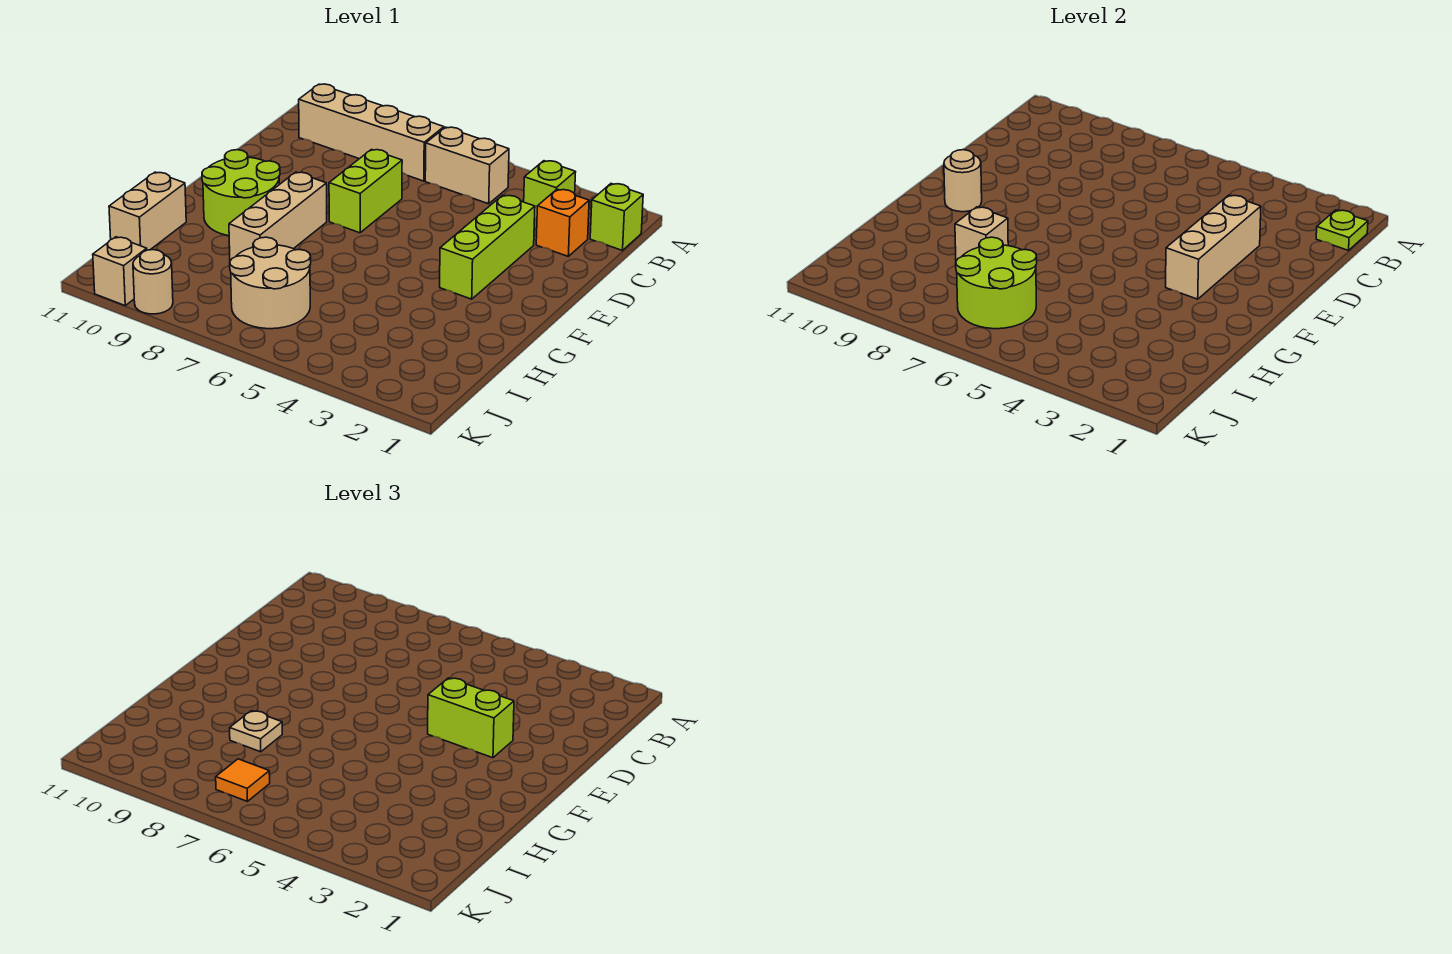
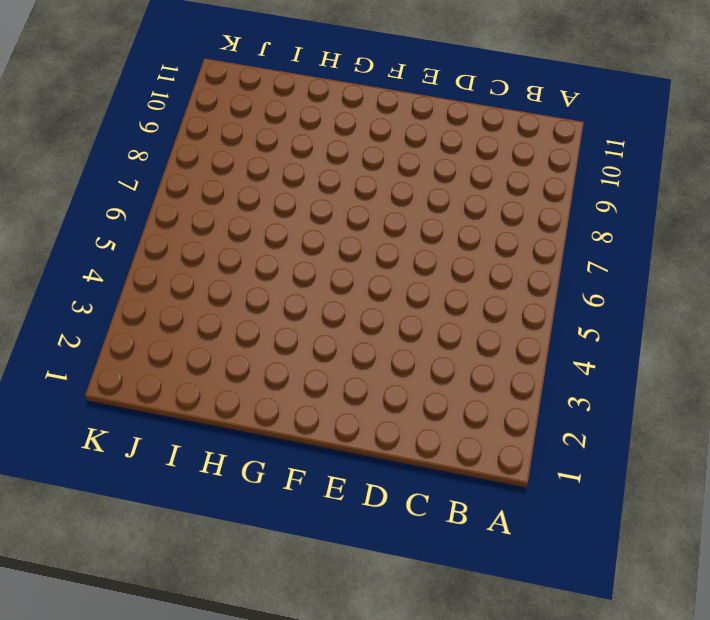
none -> lime 1x1 brick [590,184,643,250]
none -> lime 1x1 brick [524,161,576,220]
none -> tan 1x2 brick [425,127,509,204]

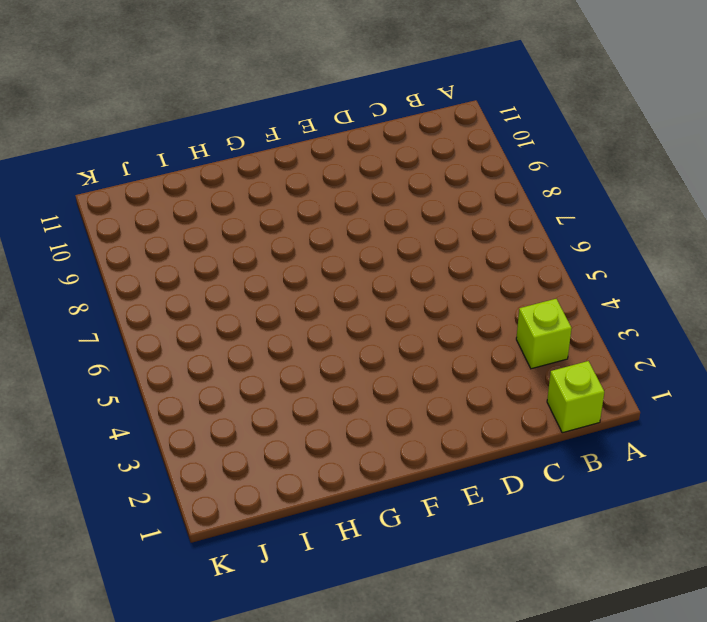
none -> tan 1x2 brick [425,127,509,204]
none -> tan 1x4 brick [299,84,444,181]
none -> orange 1x1 brick [536,189,589,256]

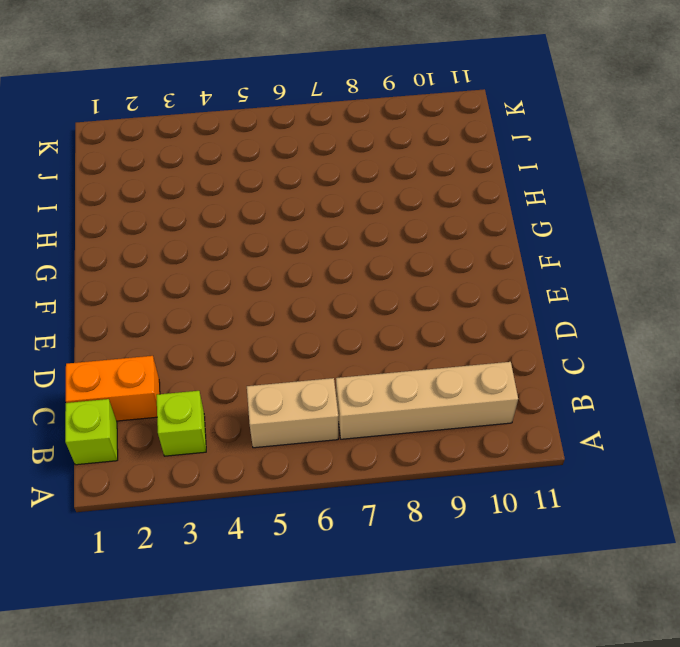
orange 1x2 brick [66,356,160,421] -> orange 1x1 brick [536,189,589,256]
none -> lime 1x3 brick [440,195,535,299]
none -> lime 1x2 brick [329,150,402,233]
none -> tan 1x3 brick [229,172,327,261]

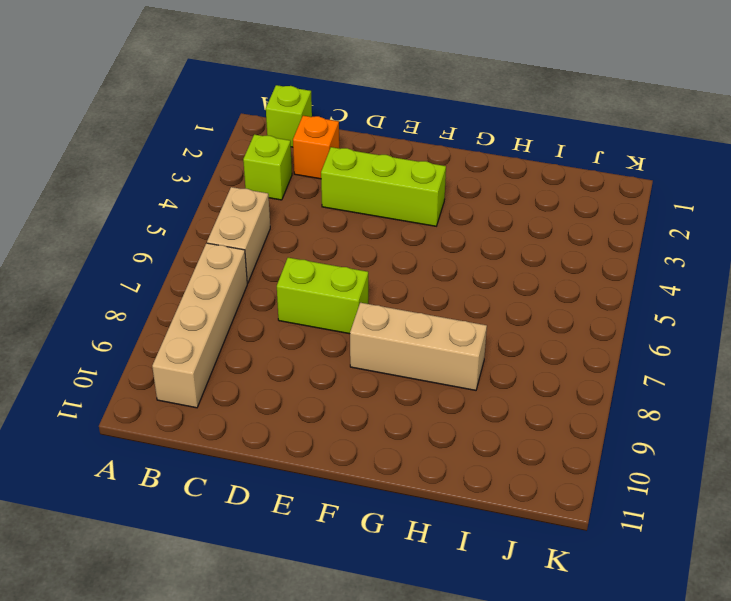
none -> lime 2x2 round brick [202,150,280,236]
none -> tan 1x2 brick [109,172,186,250]
none -> tan 2x2 round brick [230,237,311,329]

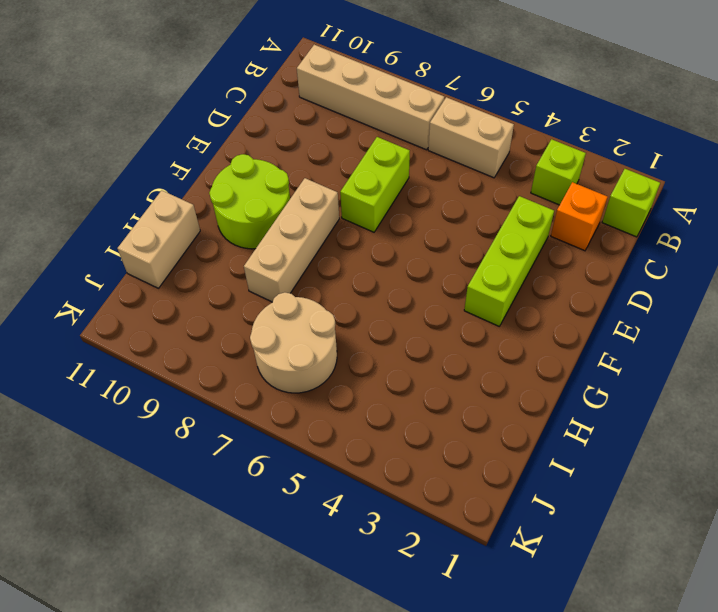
none -> tan 1x1 round brick [133,250,173,314]
none -> tan 1x1 brick [93,237,147,305]
none -> lime 1x1 plate [1316,210,1368,250]

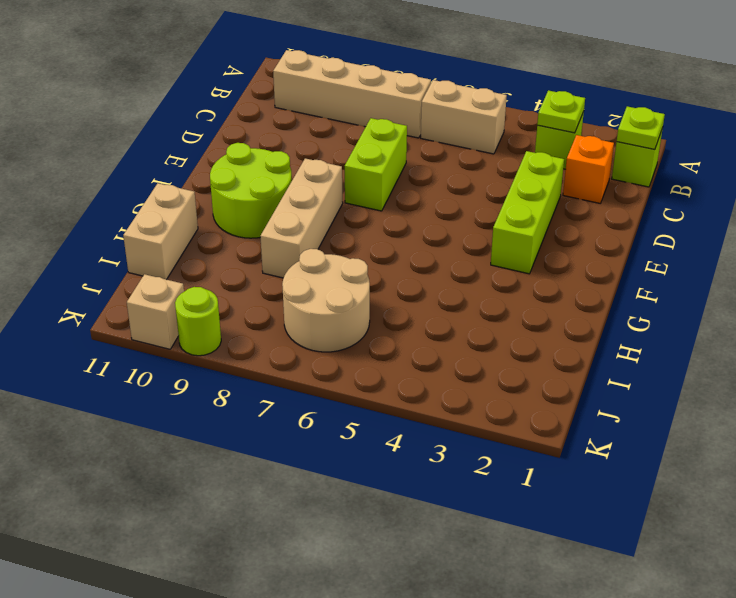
lime 1x1 plate [537,90,585,133] -> none
lime 1x1 round brick [175,287,221,356] -> tan 1x1 round brick [133,250,173,314]
none -> tan 1x3 brick [1166,195,1261,299]
none -> tan 1x1 round brick [944,150,982,212]
none -> tan 1x1 brick [955,207,1008,261]

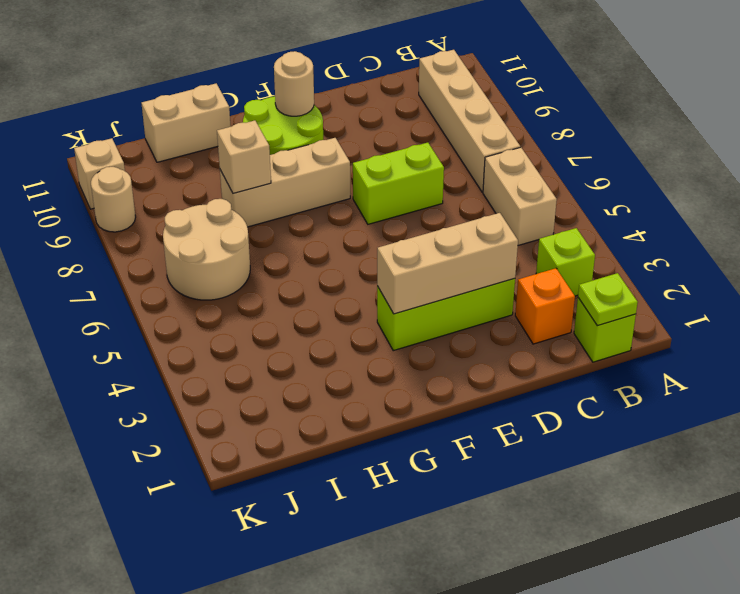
none -> lime 2x2 round brick [956,237,1037,329]
none -> lime 1x2 brick [428,678,514,758]
none -> tan 1x1 plate [230,711,282,752]

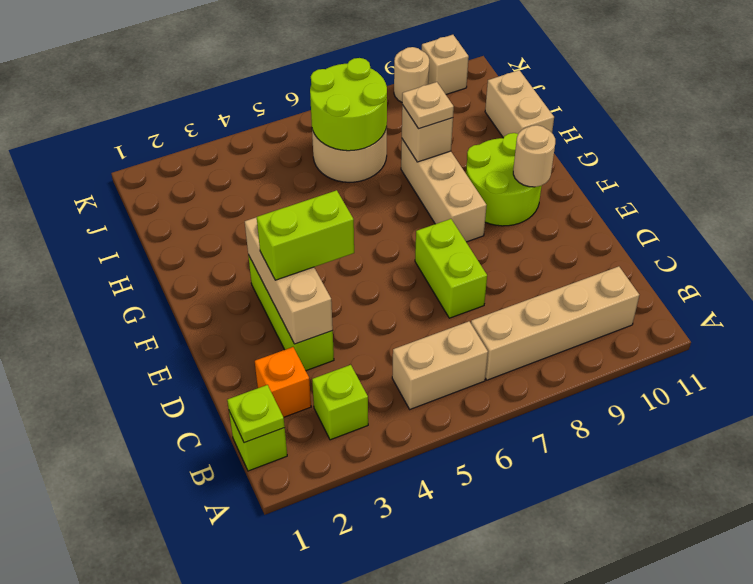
none -> orange 1x1 tile [216,759,270,801]

